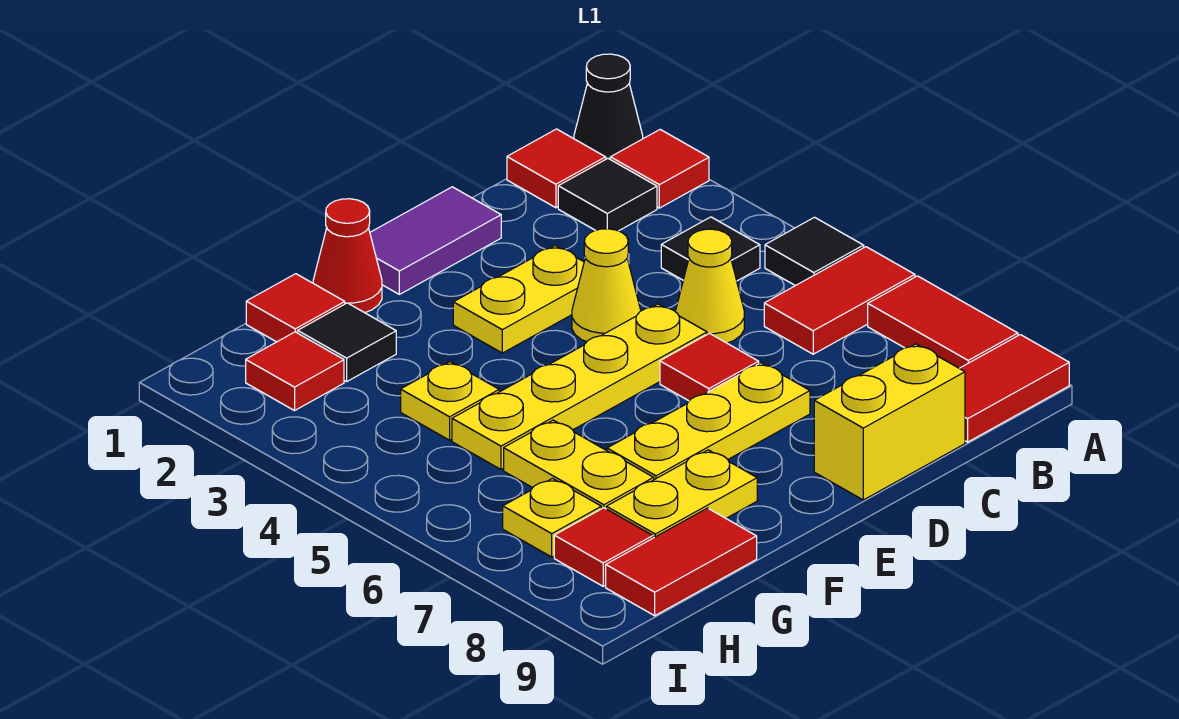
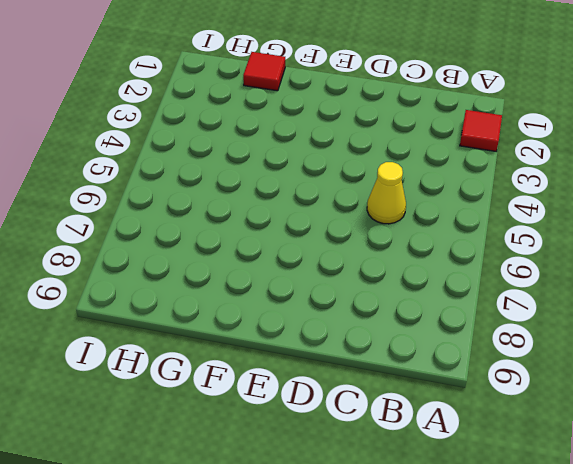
none -> black 1x1 cone [574,54,643,159]
none -> black 1x1 tile [765,217,864,286]
none -> red 1x2 tile [764,247,915,354]

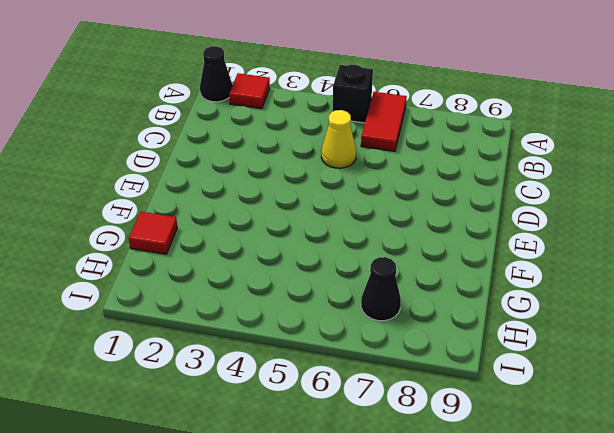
black 1x1 brick [333,65,373,123] -> black 1x1 tile [765,217,864,286]
black 1x1 cone [361,257,401,321] -> yellow 1x1 plate [503,479,601,557]
none -> red 1x2 tile [868,276,1018,368]
none -> red 1x2 tile [960,335,1069,442]
none -> red 1x1 tile [507,129,606,208]

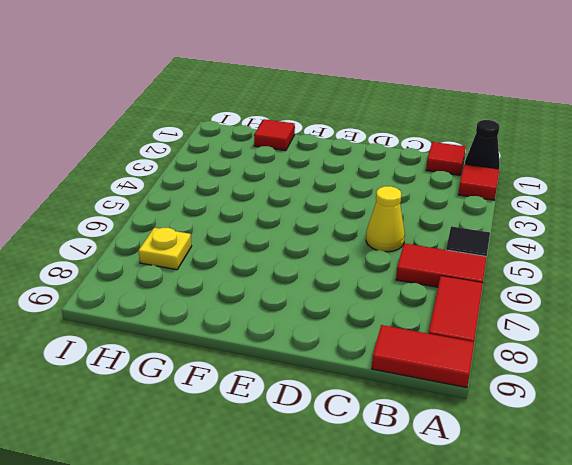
none -> black 1x1 tile [558,158,657,231]
none -> black 1x1 tile [661,217,760,281]
none -> yellow 1x2 brick [814,344,965,500]

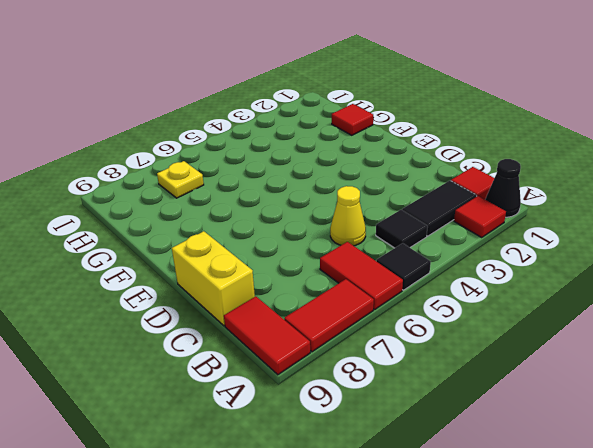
black 1x2 tile [402,181,477,236] -> black 1x1 tile [558,158,657,231]
none -> purple 1x2 tile [370,187,501,294]
none -> yellow 1x2 plate [453,246,584,353]
none -> yellow 1x1 cone [572,229,641,342]

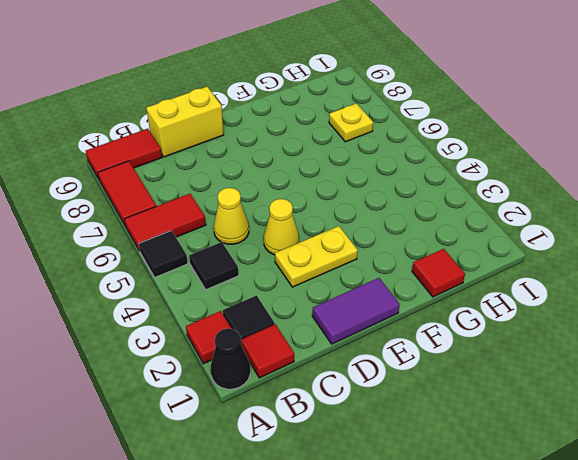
none -> yellow 1x4 plate [452,304,707,469]
none -> red 1x1 tile [660,333,759,401]
none -> yellow 1x3 plate [607,363,810,480]

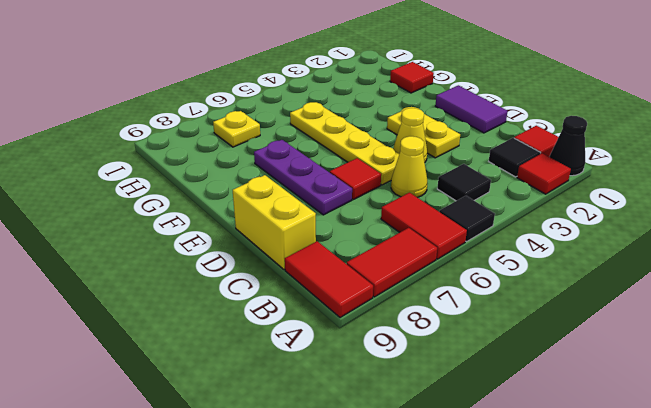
purple 1x3 plate [254,140,352,215] -> yellow 1x3 plate [607,363,810,480]
none -> red 1x1 cone [313,199,382,313]
none -> yellow 1x2 plate [606,450,757,538]
none -> black 1x1 tile [298,303,396,382]

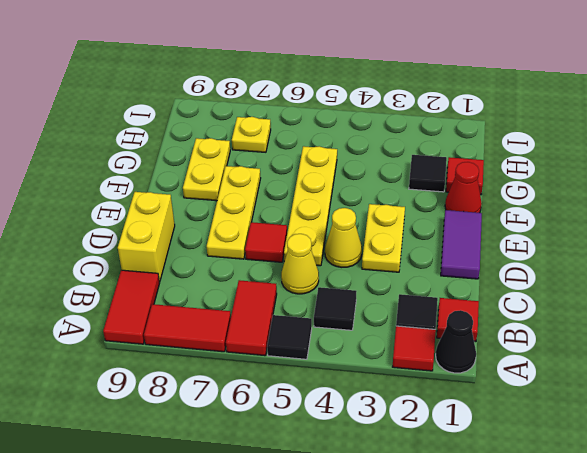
none -> yellow 1x1 plate [401,362,499,440]
none -> yellow 1x2 plate [504,420,654,509]
none -> red 1x2 tile [606,508,757,616]

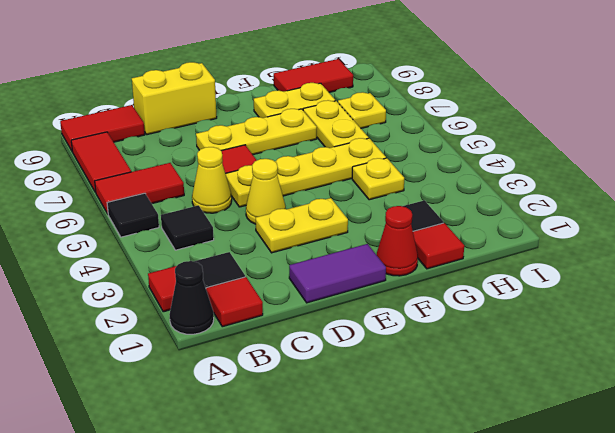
none -> red 1x1 tile [246,332,344,411]
none -> red 1x1 tile [554,508,653,586]

